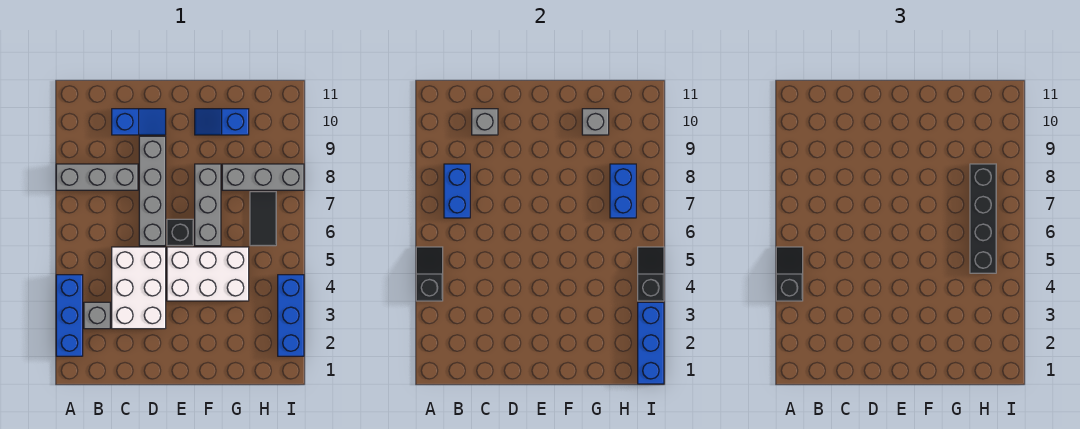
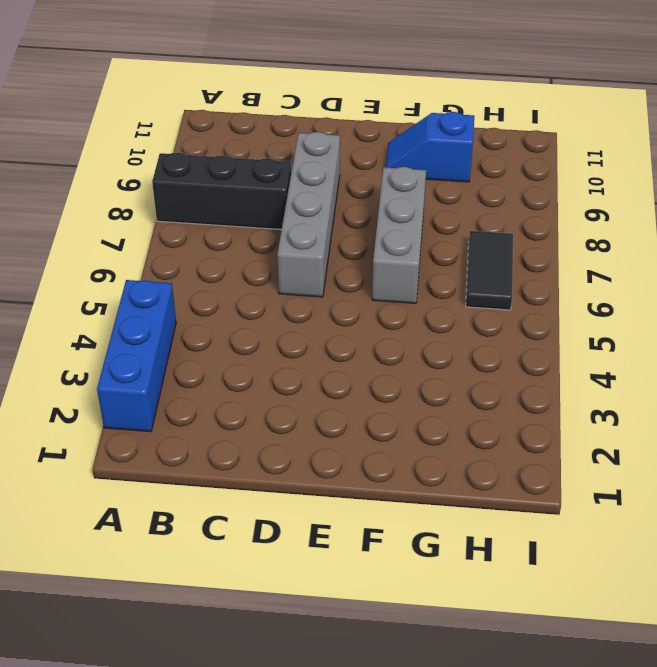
black 1x3 brick [152,152,291,230] -> grey 1x3 brick [56,164,138,190]
none -> grey 1x1 brick [84,302,110,329]
none -> white 2x3 brick [112,247,166,329]
none -> blue 1x2 slope [112,109,166,135]

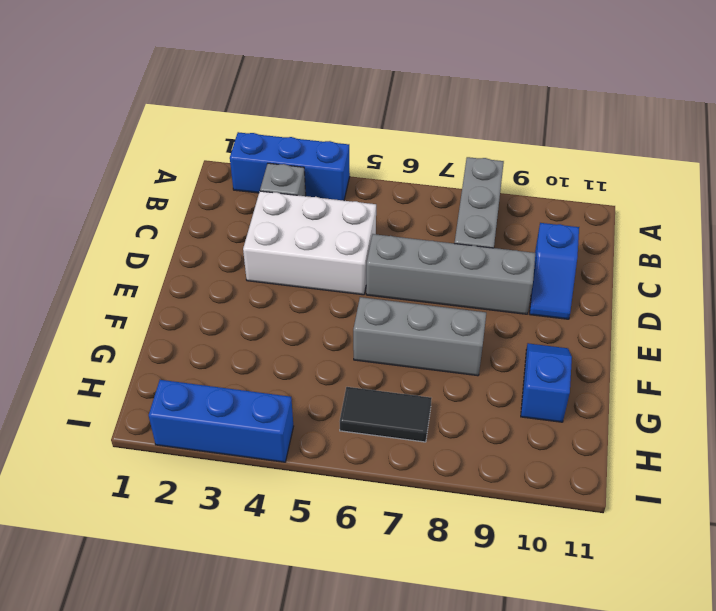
none -> white 2x3 brick [167,247,249,301]
none -> black 1x1 brick [167,219,193,246]
none -> grey 1x3 brick [222,164,304,190]

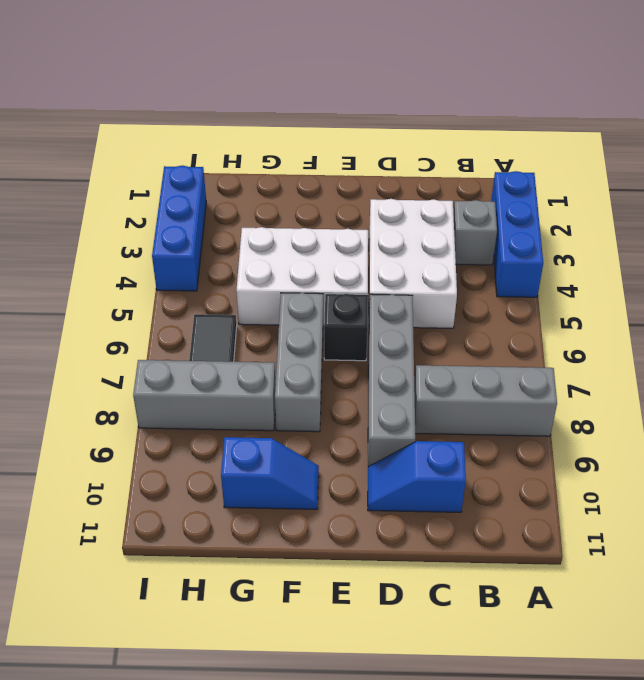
none -> black 1x2 slope [416,247,443,301]
none -> blue 1x2 brick [444,164,470,218]
none -> grey 1x1 brick [472,109,498,135]

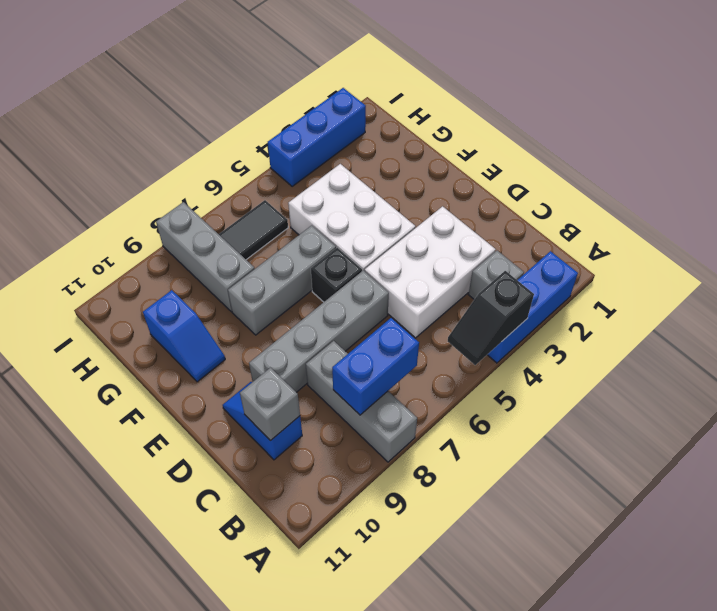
none -> grey 1x1 brick [582,109,609,135]
none -> blue 1x2 brick [610,164,636,218]
none -> blue 1x3 brick [638,302,664,384]

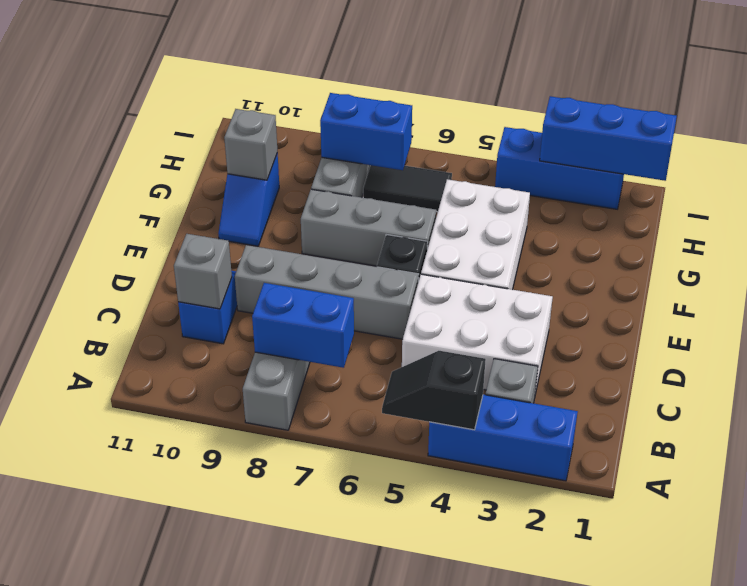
none -> black 1x2 slope [638,247,664,301]
none -> black 1x2 slope [776,247,803,301]
none -> black 1x4 brick [970,164,996,273]

